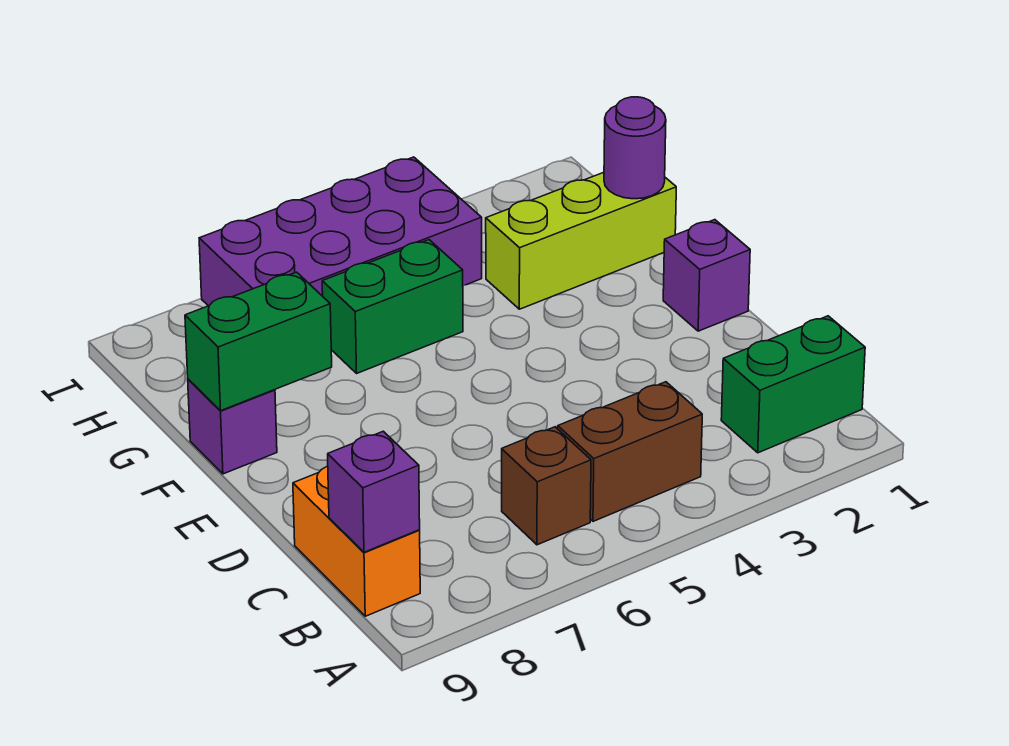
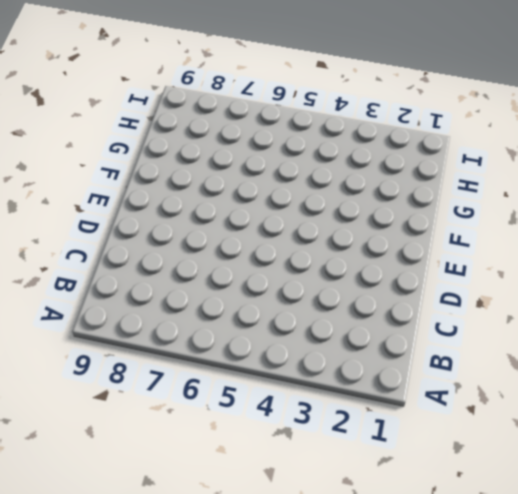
none -> green 1x2 brick [721,316,865,453]
none -> brown 1x2 brick [558,382,702,521]
none -> brown 1x1 brick [502,427,591,545]

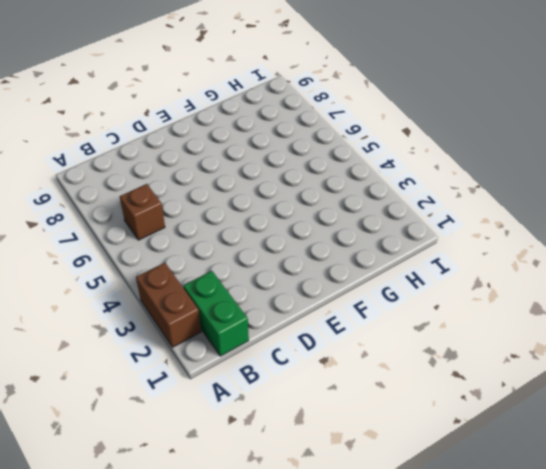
brown 1x2 brick [136,263,201,347] -> brown 1x2 brick moved to [558,382,702,521]
none -> orange 1x2 brick [293,466,420,616]
none -> purple 1x1 brick [663,220,750,331]
none -> purple 1x1 brick [188,379,277,474]

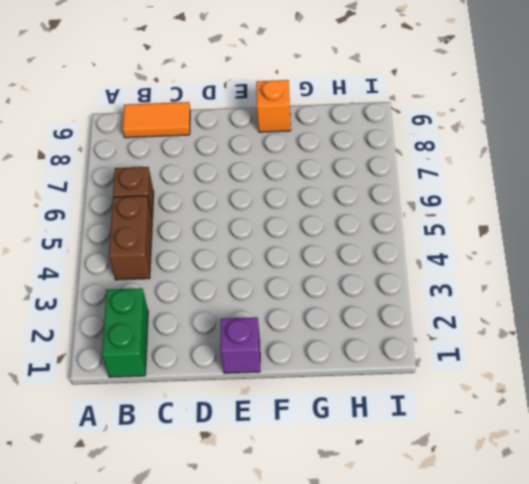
orange 1x2 tile [123,102,190,138] -> orange 1x2 brick [293,466,420,616]
orange 1x1 brick [256,80,291,132] -> purple 1x1 brick [188,379,277,474]
none -> lime 1x3 brick [486,172,676,309]
none -> green 1x2 brick [322,240,463,373]
none -> purple 2x4 brick [199,157,482,306]

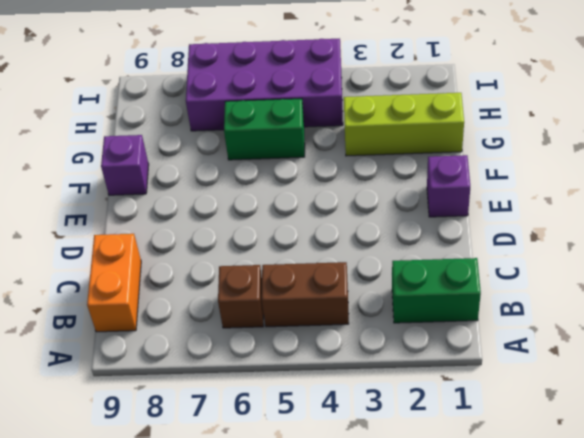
none -> purple 1x1 brick [328,431,420,552]
none -> green 1x2 brick [185,272,332,410]
none -> purple 1x1 round brick [604,97,666,199]

